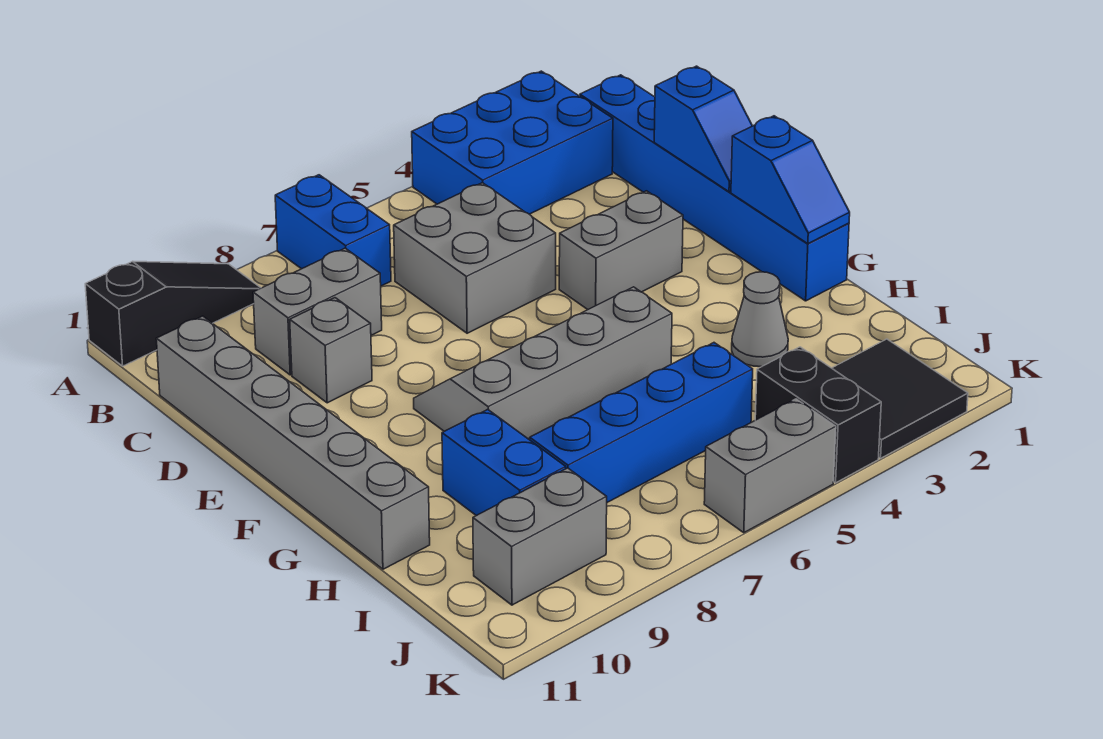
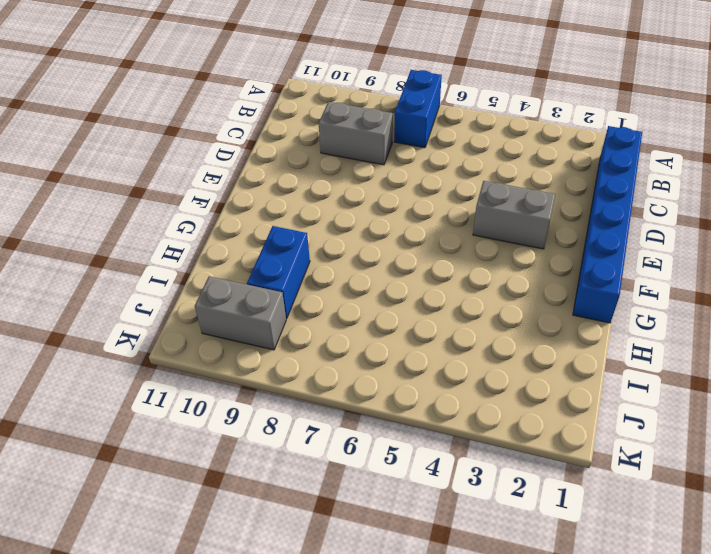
none -> blue 2x3 brick [412,71,613,214]
none -> black 1x3 slope [85,262,260,366]
none -> grey 2x2 brick [394,183,556,333]

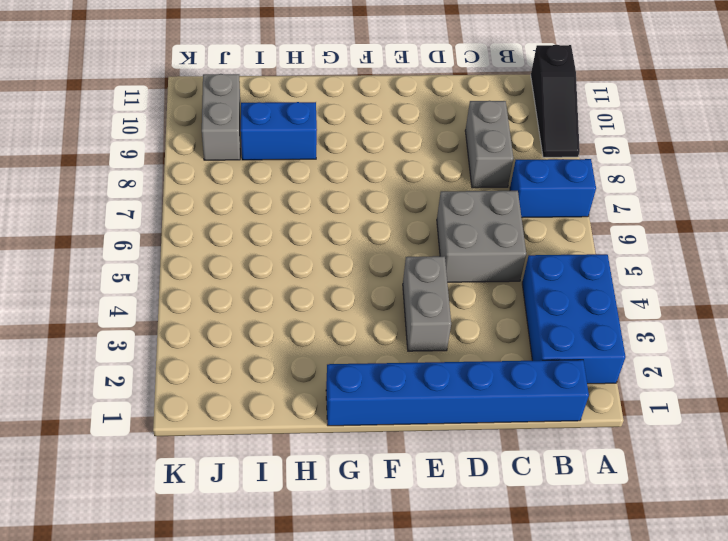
none -> grey 1x6 brick [156,316,430,569]
none -> grey 1x1 brick [290,298,372,403]
none -> grey 2x4 slope [414,287,672,440]

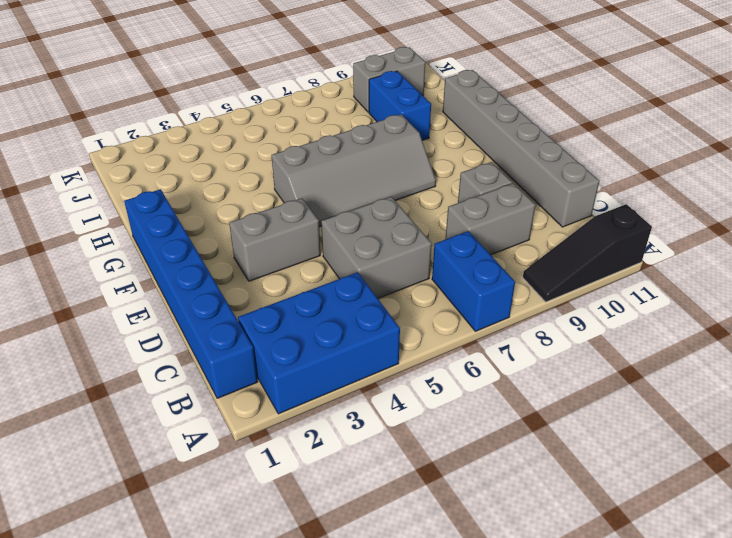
none -> grey 1x1 cone [732,272,788,367]
none -> blue 1x4 brick [530,343,753,502]
none -> black 2x2 tile [832,339,968,458]

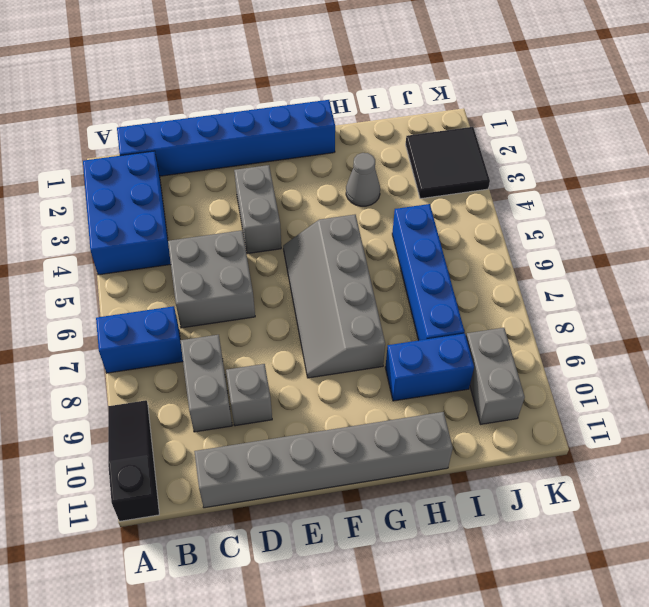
none -> black 1x2 brick [755,347,881,483]
none -> grey 1x2 brick [704,399,836,533]
none -> blue 1x2 slope [654,66,752,192]

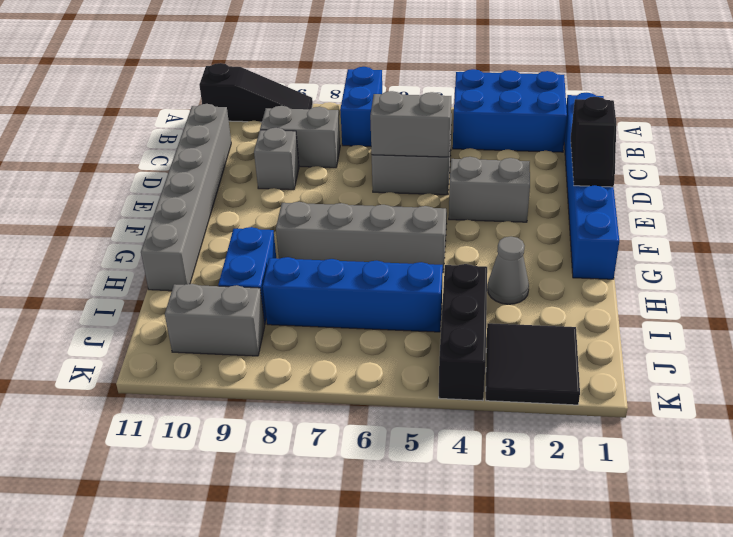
black 1x2 slope [571,97,616,187] -> blue 1x2 slope [654,66,752,192]
grey 1x2 brick [370,91,451,157] -> grey 1x2 brick moved to [704,399,836,533]
black 1x3 brick [439,264,487,401] -> black 1x2 brick [755,347,881,483]
none -> blue 1x2 slope [731,116,850,244]

